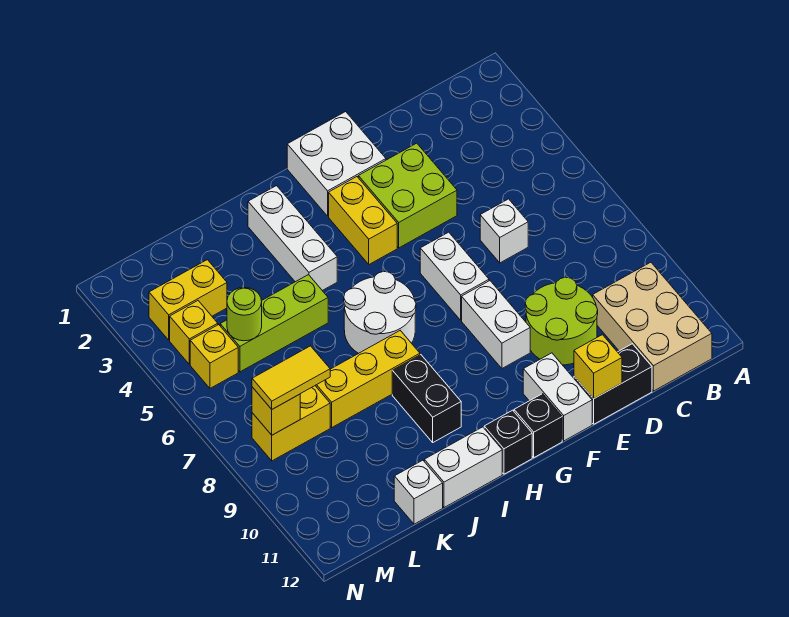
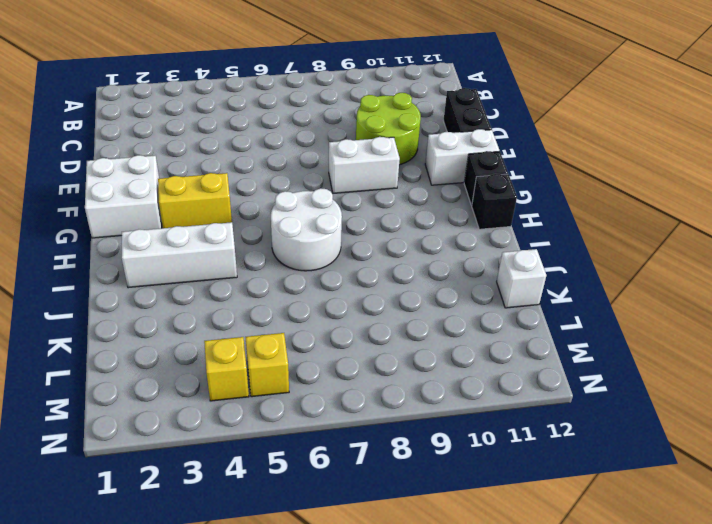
none -> tan 2x3 brick [593,262,712,391]
none -> white 1x1 brick [480,199,528,263]
none -> lime 2x2 brick [358,143,457,248]

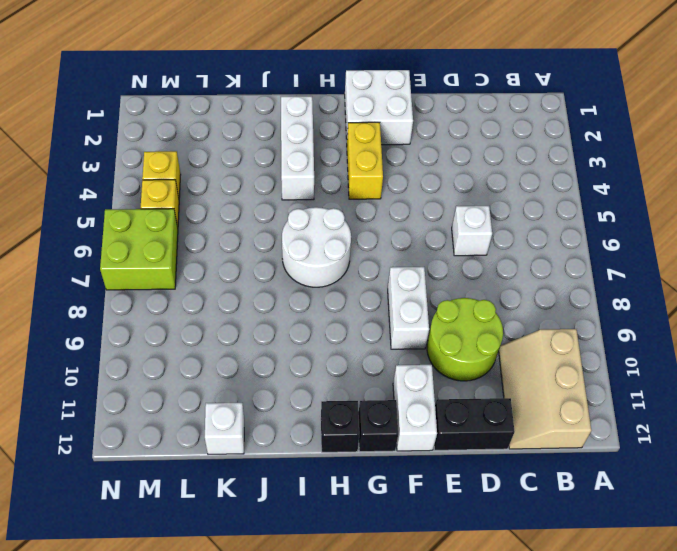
tan 2x3 slope [499,329,592,449] -> tan 2x3 brick [593,262,712,391]
lime 2x2 brick [100,209,178,290] -> lime 2x2 brick moved to [358,143,457,248]
none -> white 1x2 brick [420,232,489,320]
none -> yellow 1x3 brick [315,331,420,427]
none -> black 1x2 brick [392,355,461,442]

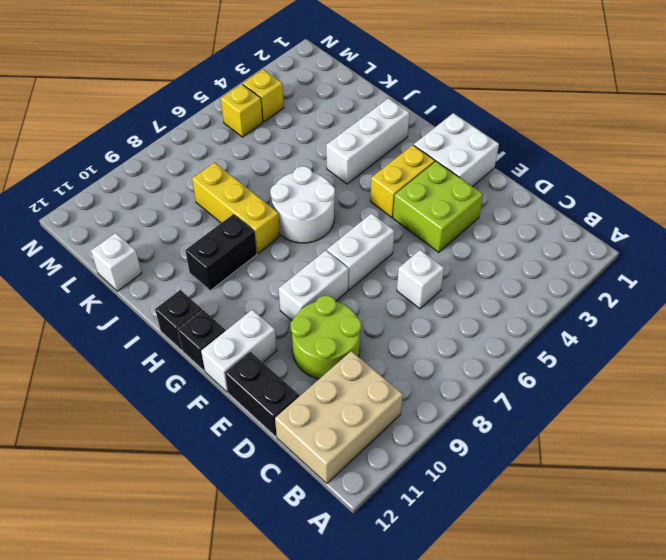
none -> white 1x2 brick [424,427,502,508]
none -> lime 1x3 brick [220,275,328,372]
none -> yellow 1x2 brick [149,260,227,340]

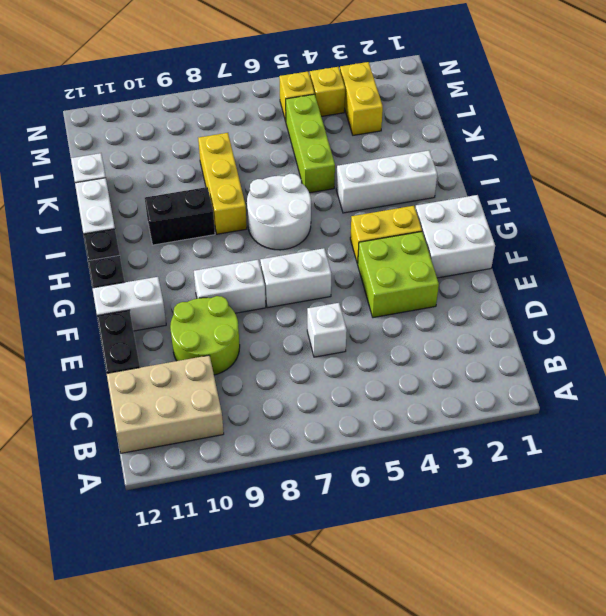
none -> yellow 1x2 brick [252,386,330,461]
none -> yellow 1x1 brick [574,335,622,399]
none -> lime 1x1 round brick [227,287,262,341]

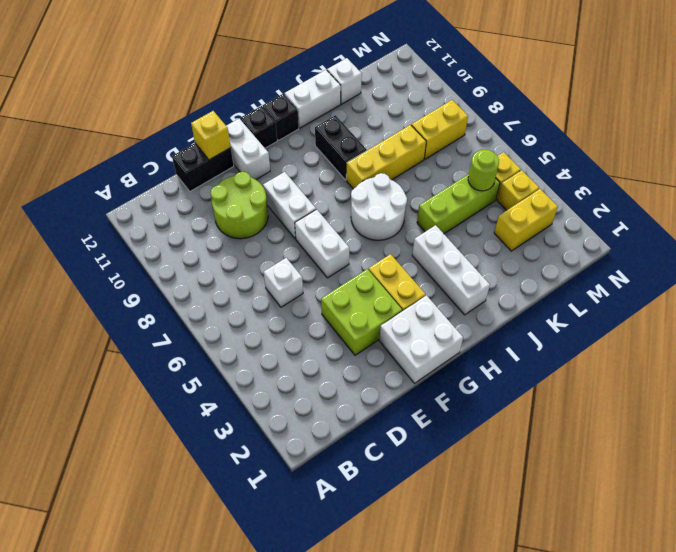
none -> tan 2x3 brick [593,262,712,391]
none -> yellow 1x1 brick [252,387,300,435]
none -> yellow 1x2 tile [252,346,330,409]

